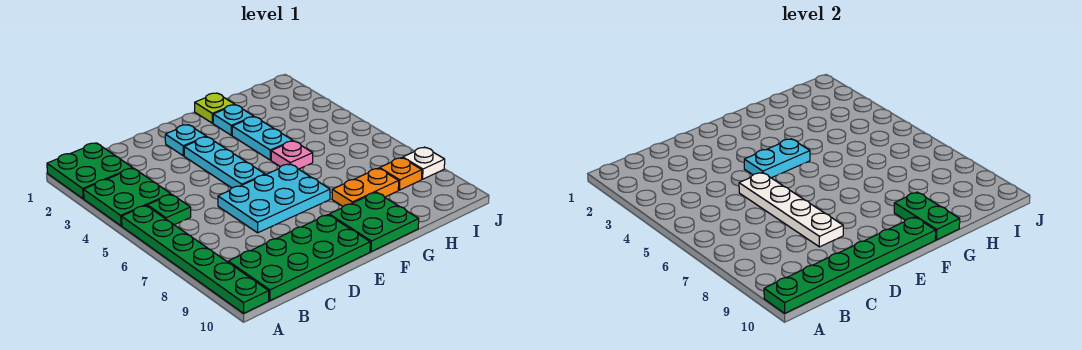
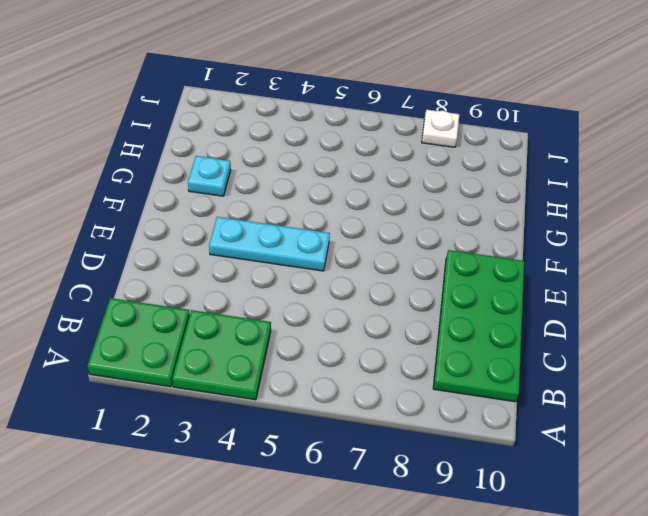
none -> green 1x6 plate [122,206,269,313]
none -> green 1x1 plate [147,194,191,225]
none -> cyan 2x3 plate [218,164,330,233]

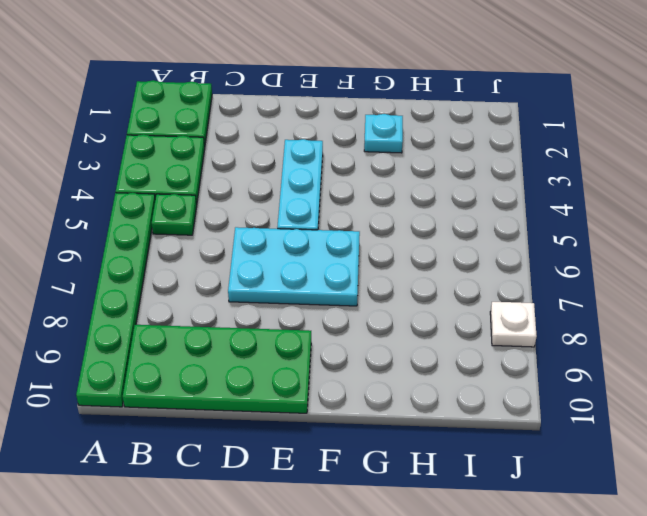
none -> cyan 1x1 plate [165,125,206,156]
none -> green 2x2 plate [329,192,419,251]
none -> lime 1x1 plate [195,93,235,123]

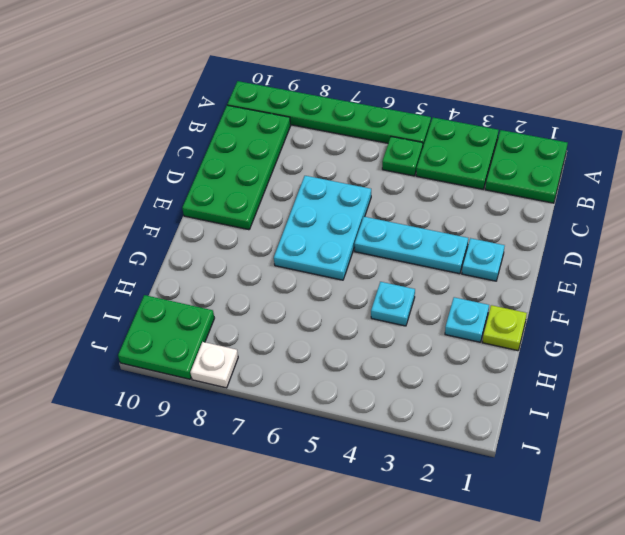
cyan 1x1 plate [371,282,415,326] -> cyan 1x2 plate [232,117,293,160]
green 2x2 plate [118,295,214,379] -> green 2x2 plate moved to [329,192,419,251]
none -> pink 1x1 plate [271,141,313,169]
none -> orange 1x2 plate [332,168,399,206]
none -> orange 1x1 plate [380,158,422,190]

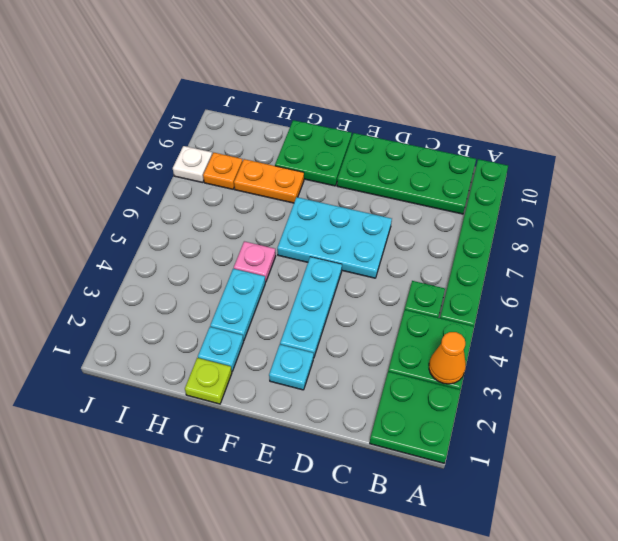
orange 1x1 cone [429,332,466,384] -> none
none -> green 1x6 plate [764,217,936,313]
none -> white 1x4 plate [739,173,843,247]
none -> cyan 1x2 plate [744,139,810,178]

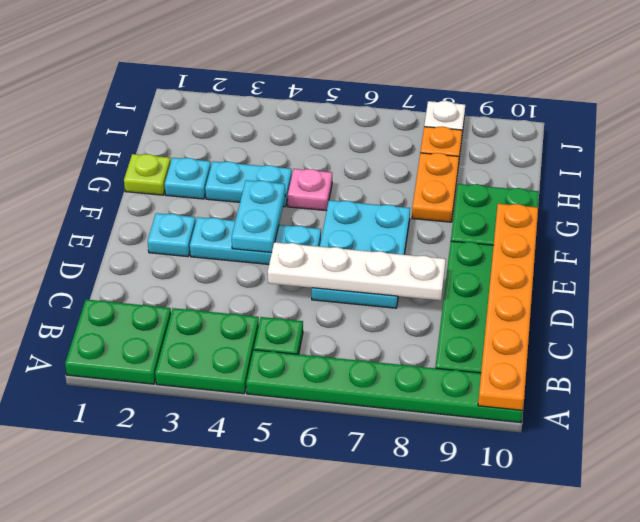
orange 1x6 plate [478,204,538,410] -> green 1x6 plate [764,217,936,313]
none -> green 1x2 plate [894,192,960,240]

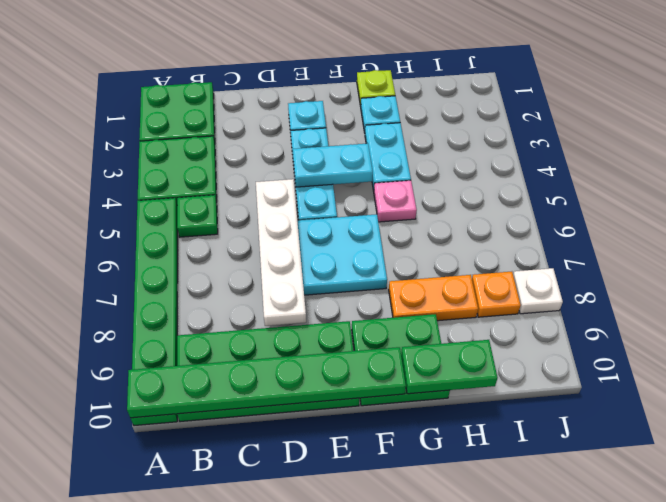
green 1x2 plate [401,340,498,394] -> green 1x2 plate turned to [894,192,960,240]

